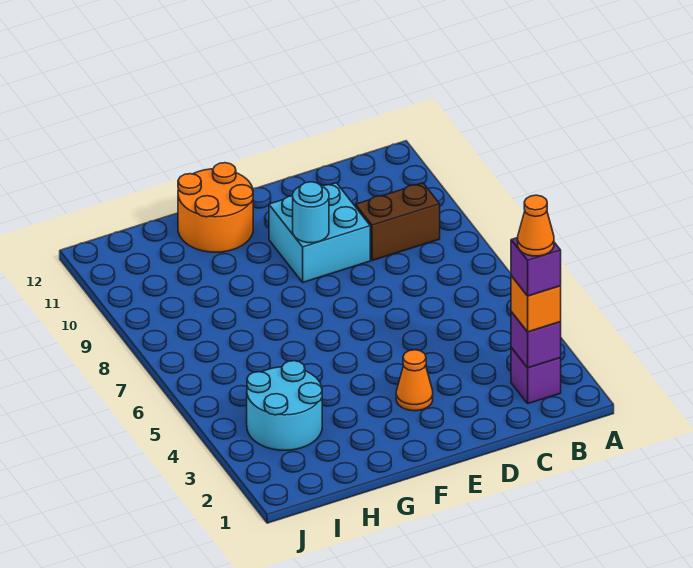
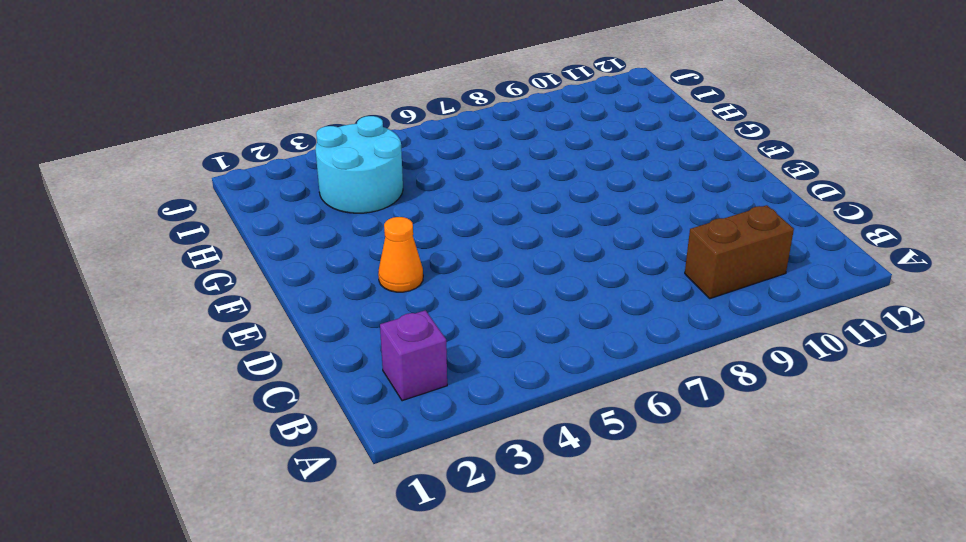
brown 1x2 brick [685,205,794,299] -> brown 1x2 brick turned to [355,183,440,261]
none -> cyan 2x2 brick [269,183,370,282]
none -> orange 2x2 round brick [178,163,253,252]

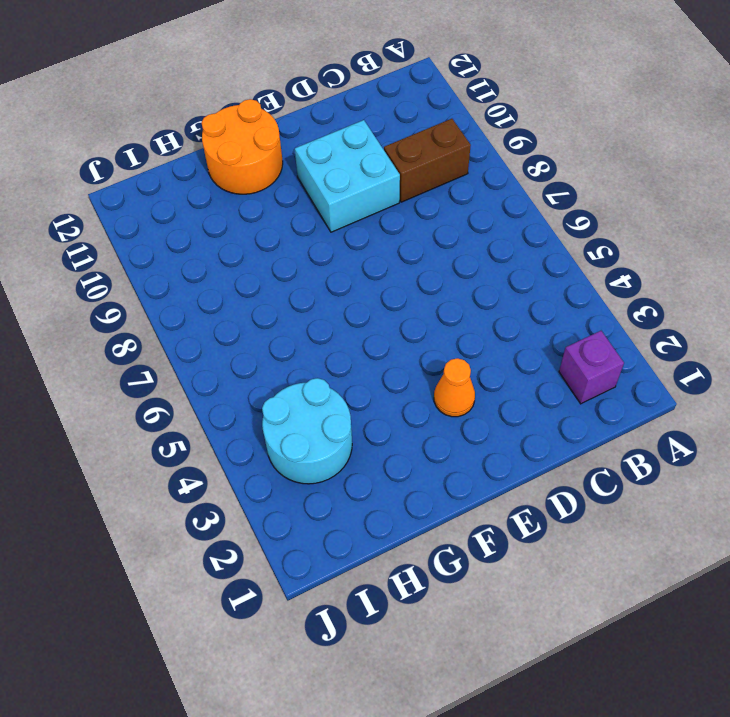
none -> purple 1x1 brick [511,312,561,368]
none -> cyan 1x1 round brick [293,182,329,243]

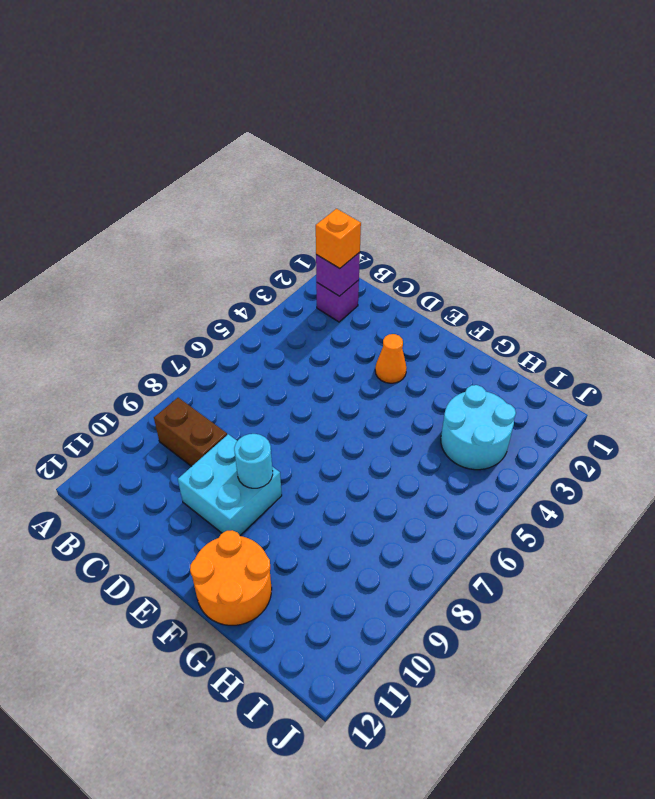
none -> purple 1x1 brick [511,238,561,296]
none -> orange 1x1 cone [518,195,554,256]

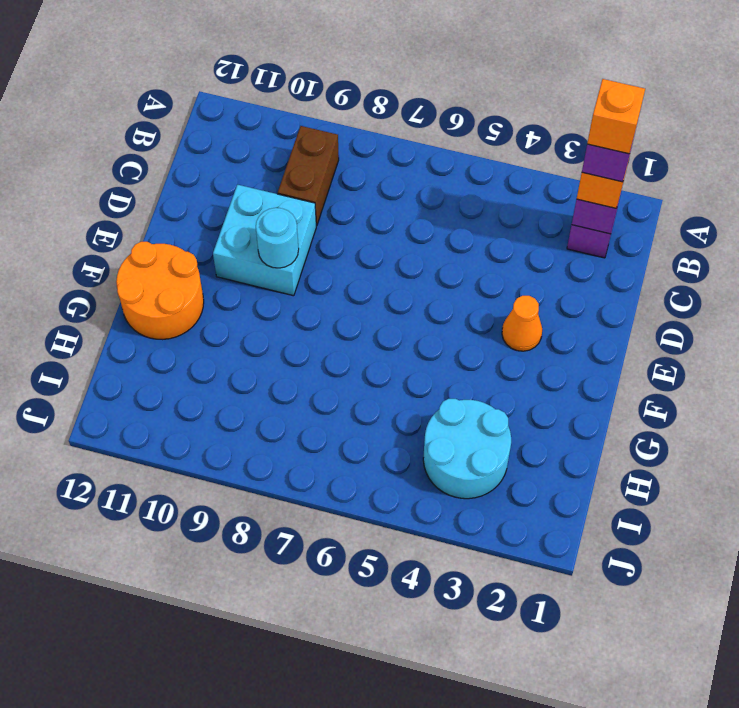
orange 1x1 brick [587,79,645,154] -> orange 1x1 cone [518,195,554,256]

